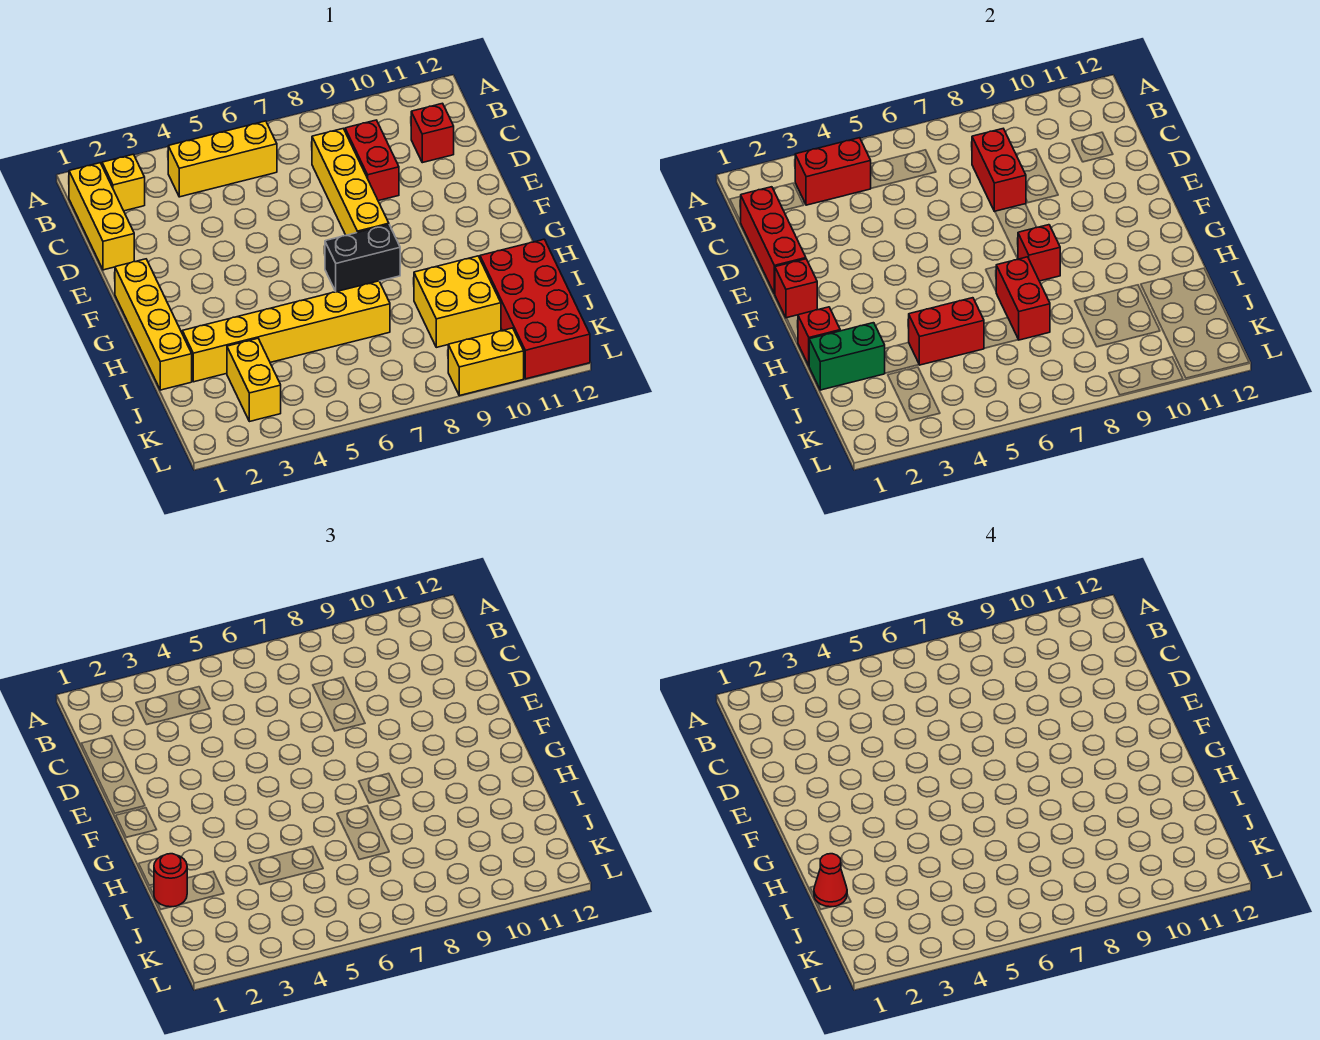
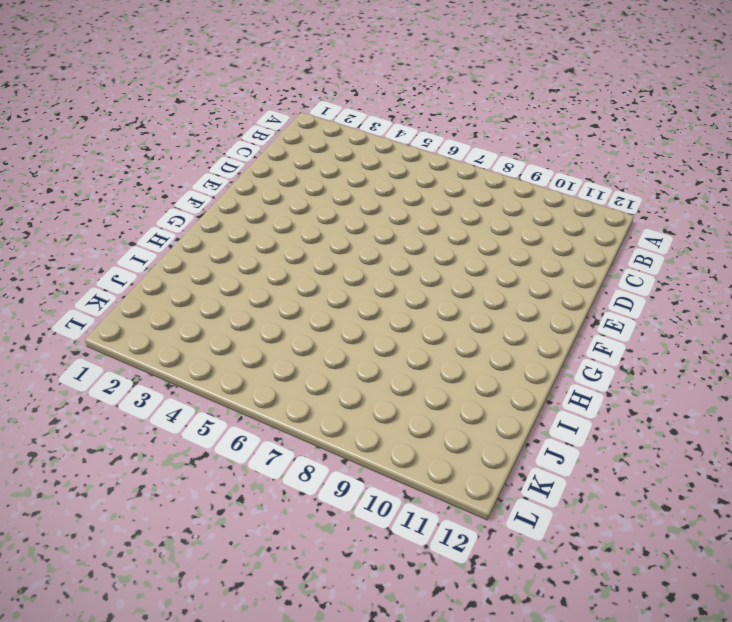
none -> yellow 1x3 brick [69,163,134,270]
none -> yellow 1x1 brick [102,154,145,211]
none -> yellow 1x3 brick [168,121,277,197]

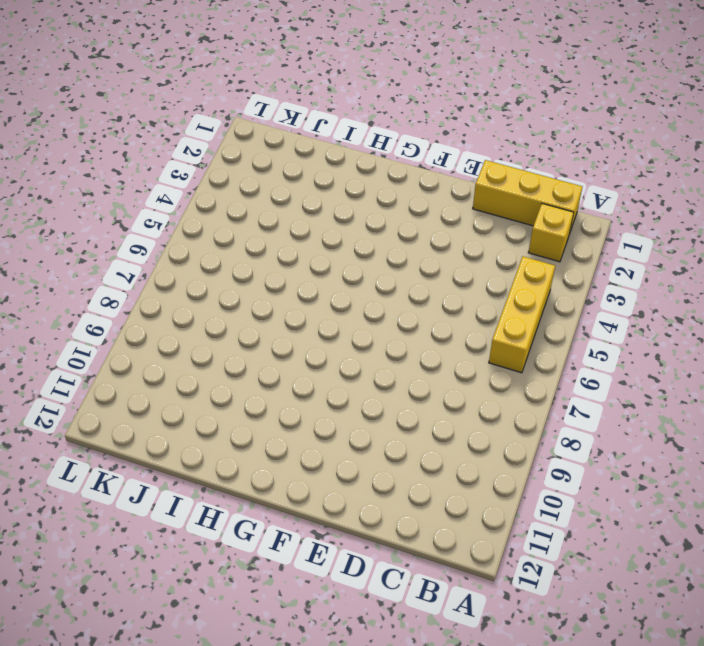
none -> yellow 1x4 brick [312,129,389,235]
none -> red 1x2 brick [345,120,399,201]
none -> red 1x1 brick [411,103,454,163]

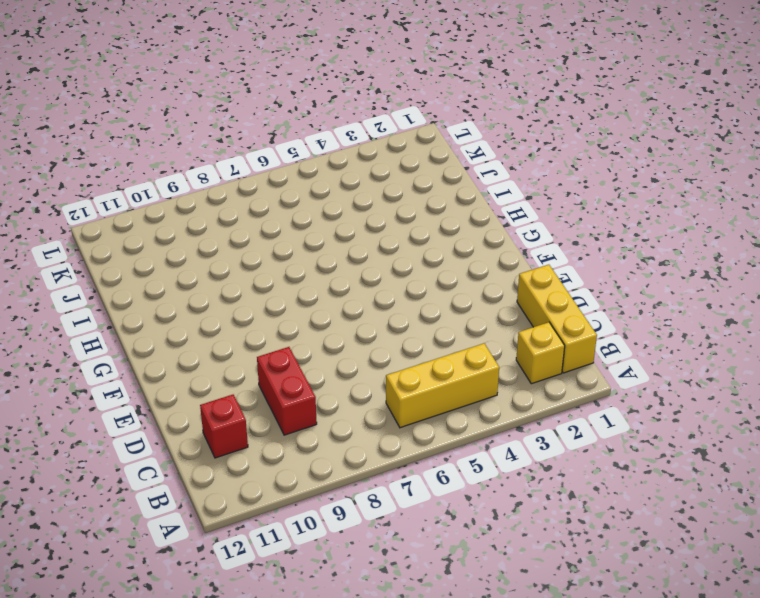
none -> yellow 1x4 brick [312,129,389,235]
none -> yellow 1x4 brick [115,259,192,390]
none -> black 1x2 brick [325,225,400,292]

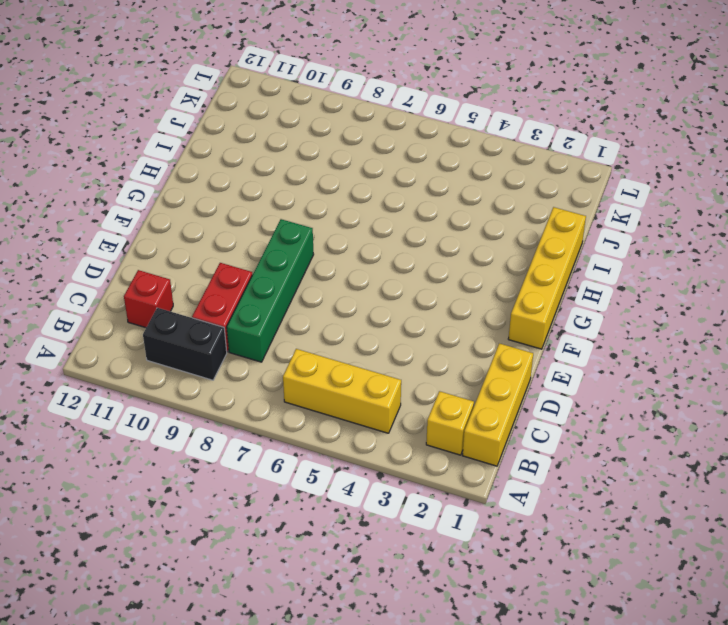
black 1x2 brick [143,308,227,380] -> black 1x2 brick moved to [325,225,400,292]
green 1x4 brick [227,219,314,362] -> yellow 1x4 brick [312,129,389,235]
none -> yellow 1x6 brick [182,281,390,382]
none -> yellow 2x2 brick [414,256,501,347]
none -> red 2x4 brick [480,239,590,379]

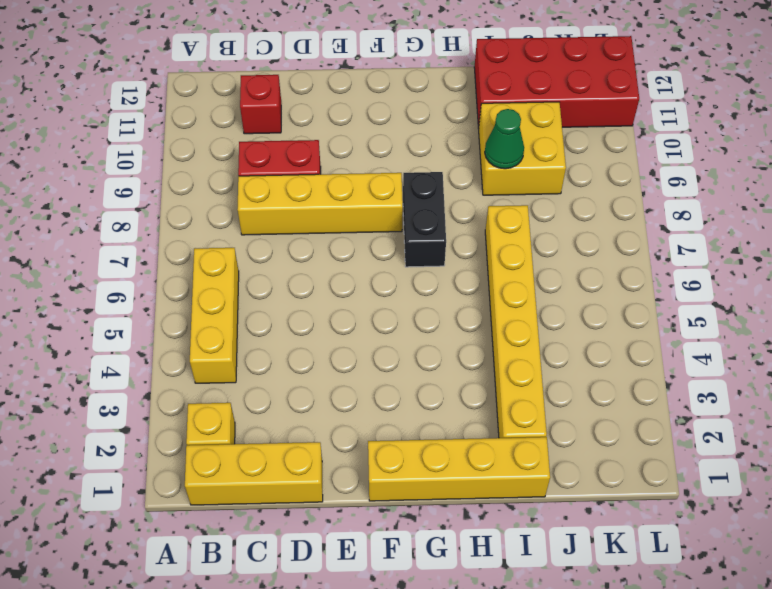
green 1x1 cone [485,109,524,169] -> none
none -> yellow 1x2 brick [227,338,281,422]
none -> yellow 1x2 brick [448,328,524,396]
none -> red 1x2 brick [795,138,871,205]

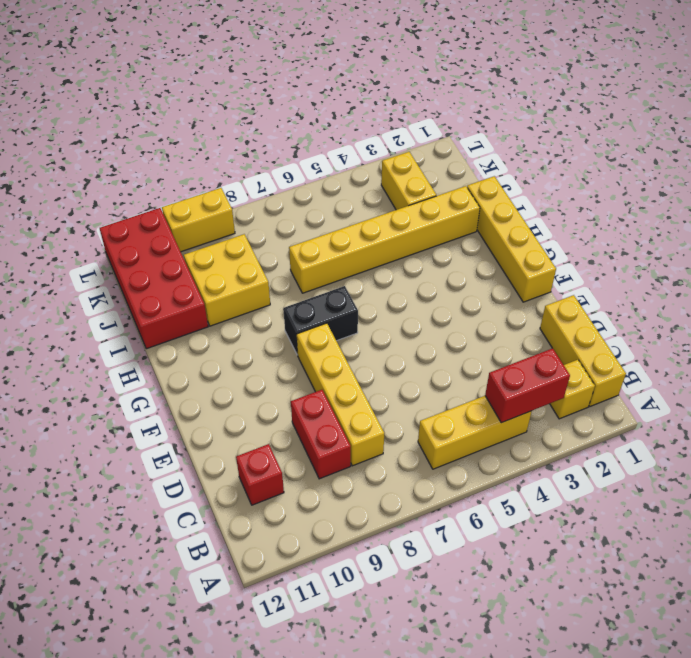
none -> red 1x3 brick [741,187,806,294]
none -> red 1x2 brick [972,129,1026,212]
none -> red 1x1 brick [775,259,817,318]

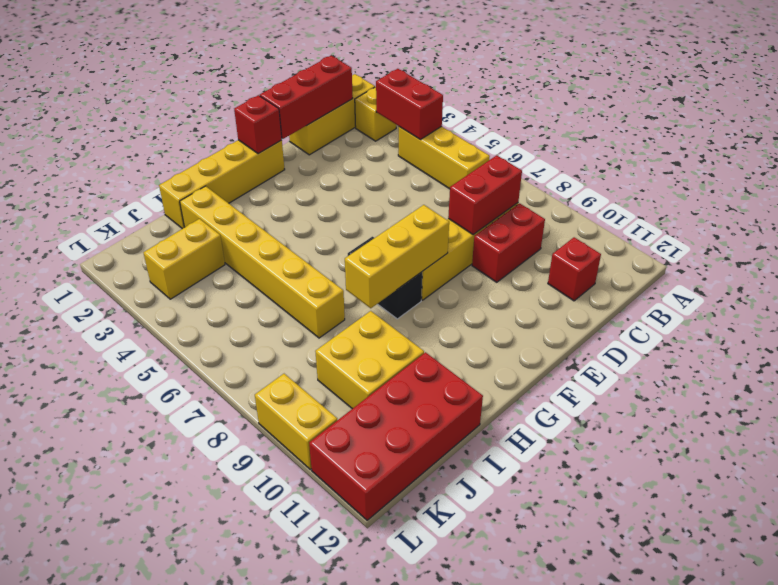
yellow 1x3 brick [345,205,449,308] -> red 1x1 brick [1018,225,1060,281]
none -> red 1x1 brick [798,307,840,365]
none -> red 1x2 brick [996,257,1050,340]
none -> green 1x2 brick [809,323,885,390]

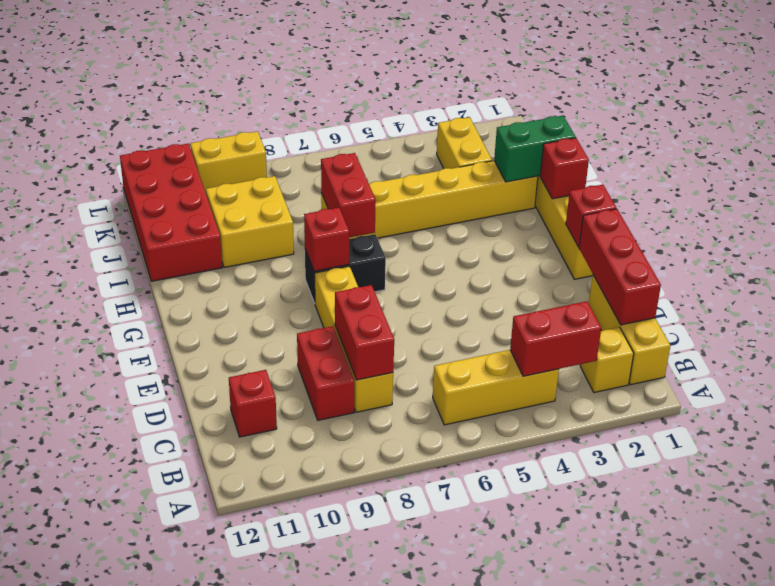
none -> red 1x2 brick [909,298,984,365]
none -> red 1x1 round brick [154,854,187,907]
none -> red 1x1 cone [814,854,847,907]

